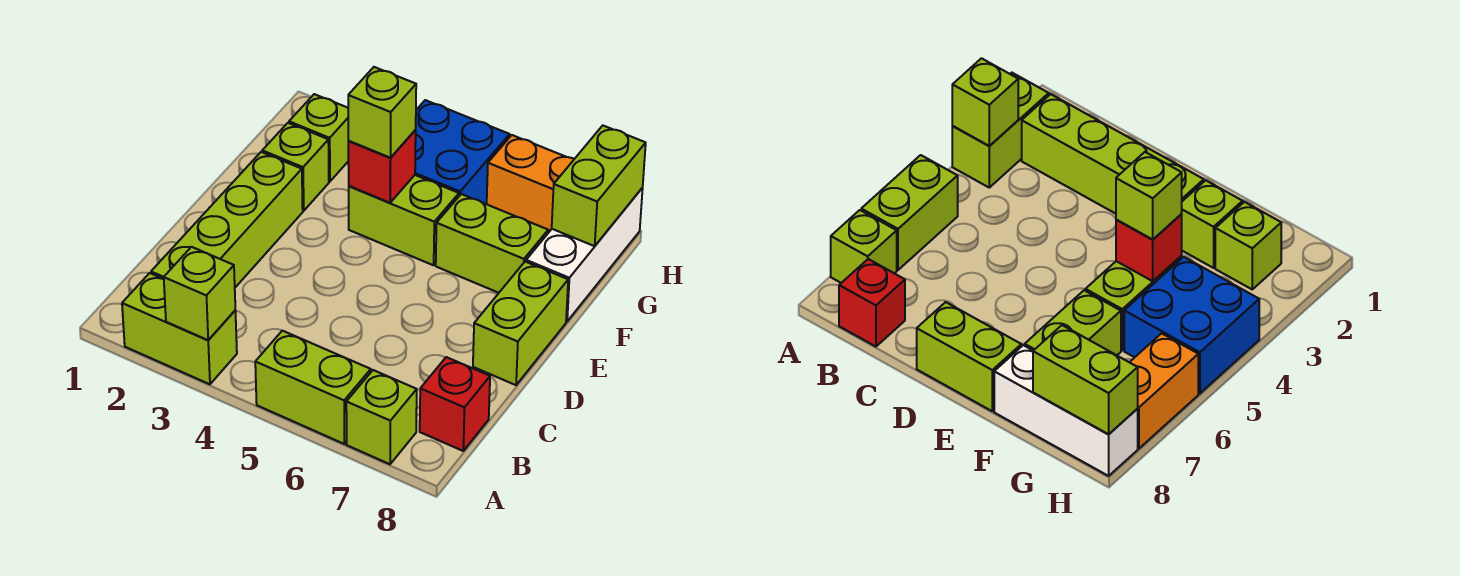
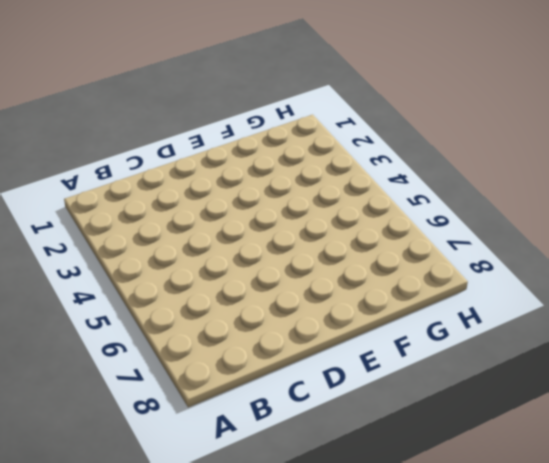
none -> lime 1x2 brick [122,273,237,384]
none -> lime 1x2 brick [255,331,371,444]
none -> lime 1x1 brick [346,370,417,464]

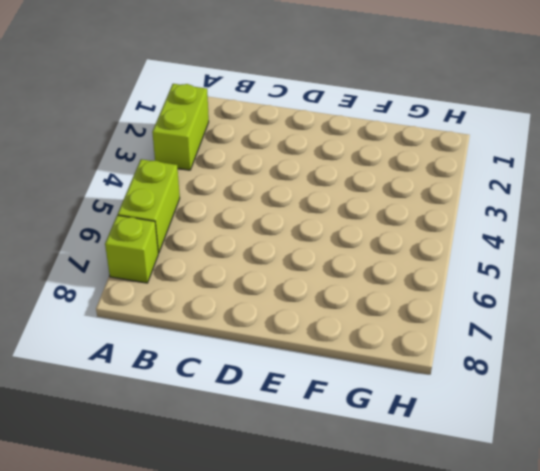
none -> lime 1x4 brick [151,152,303,287]
none -> red 1x1 brick [420,357,490,451]
none -> lime 1x2 brick [473,262,568,385]

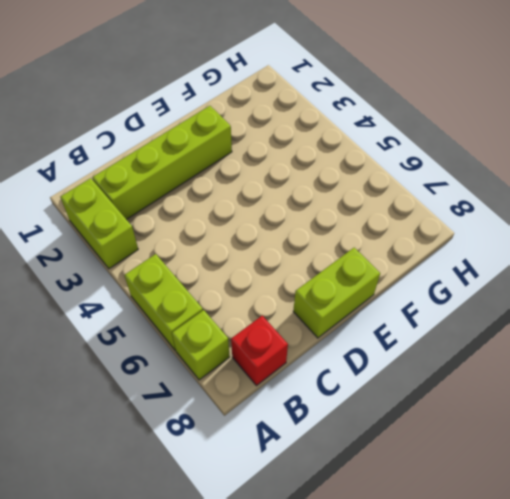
none -> lime 1x1 brick [262,123,329,211]
none -> lime 1x2 brick [349,175,459,265]
none -> lime 1x2 brick [436,194,548,293]

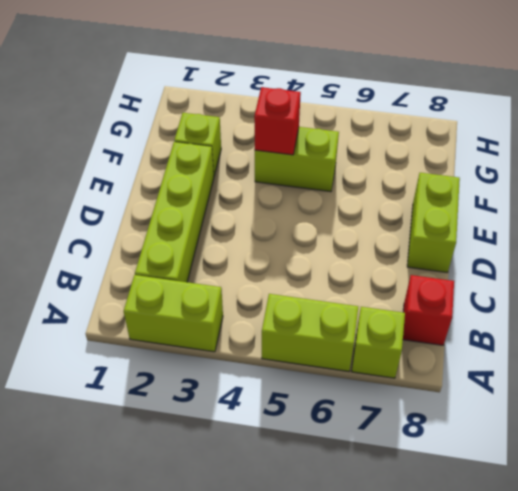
none -> lime 1x2 brick [436,194,548,293]
none -> white 1x3 brick [526,188,643,321]
none -> lime 1x1 brick [289,94,348,181]

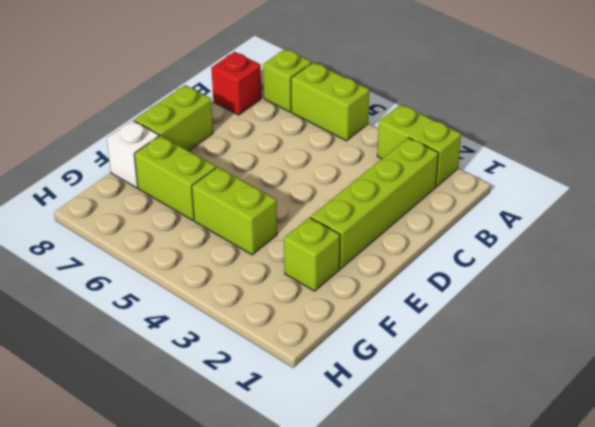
white 1x1 brick [107,120,159,188] -> white 1x3 brick [526,188,643,321]
none -> lime 1x1 brick [289,94,348,181]
none -> blue 2x2 brick [415,100,510,204]
none -> orange 1x2 brick [487,135,574,232]

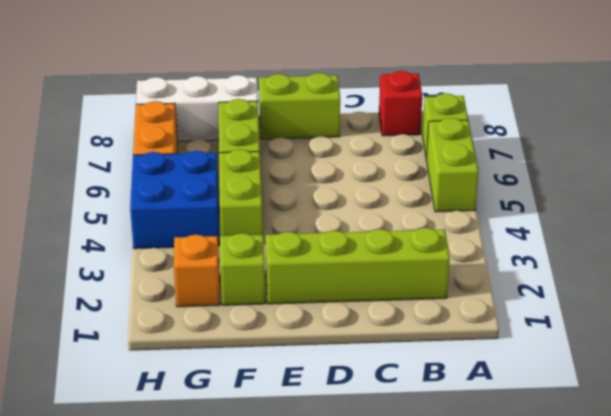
orange 1x1 brick [174,235,220,307] -> lime 1x1 brick [289,94,348,181]
none -> lime 1x2 brick [122,273,237,384]
none -> lime 1x1 brick [164,247,235,340]
none -> red 1x1 brick [348,130,416,203]

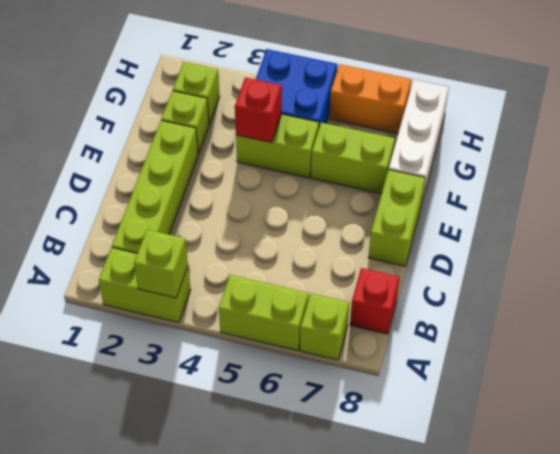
none -> lime 1x2 brick [552,126,646,246]
none -> lime 1x1 brick [348,67,416,158]

